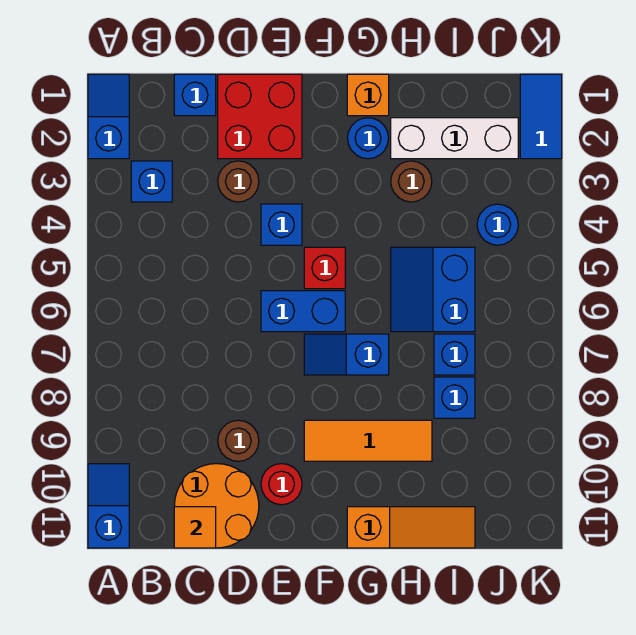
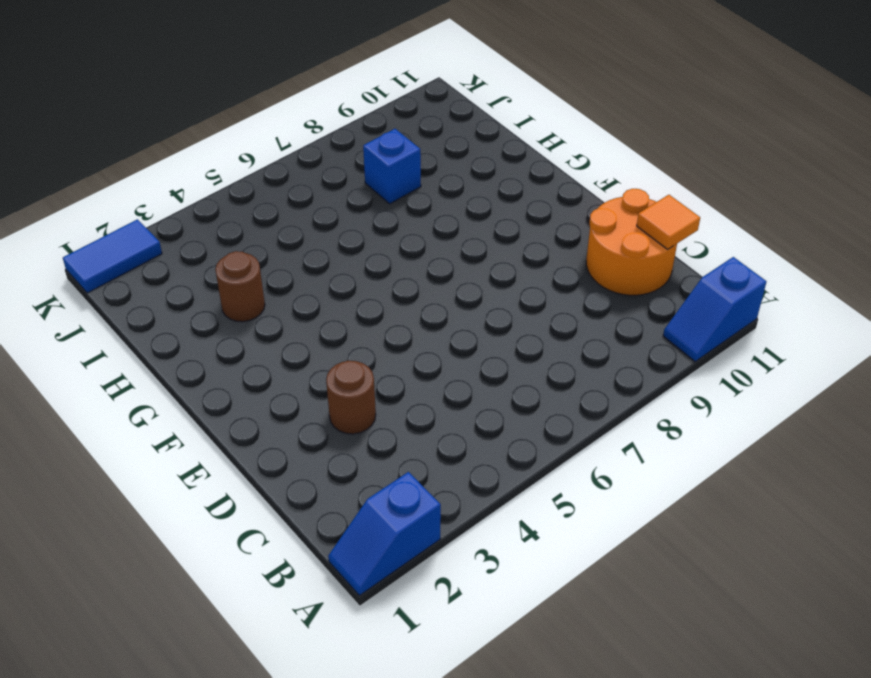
none -> blue 1x1 brick [131,161,172,202]
none -> blue 1x1 brick [174,74,216,116]
none -> red 2x2 brick [218,74,302,159]

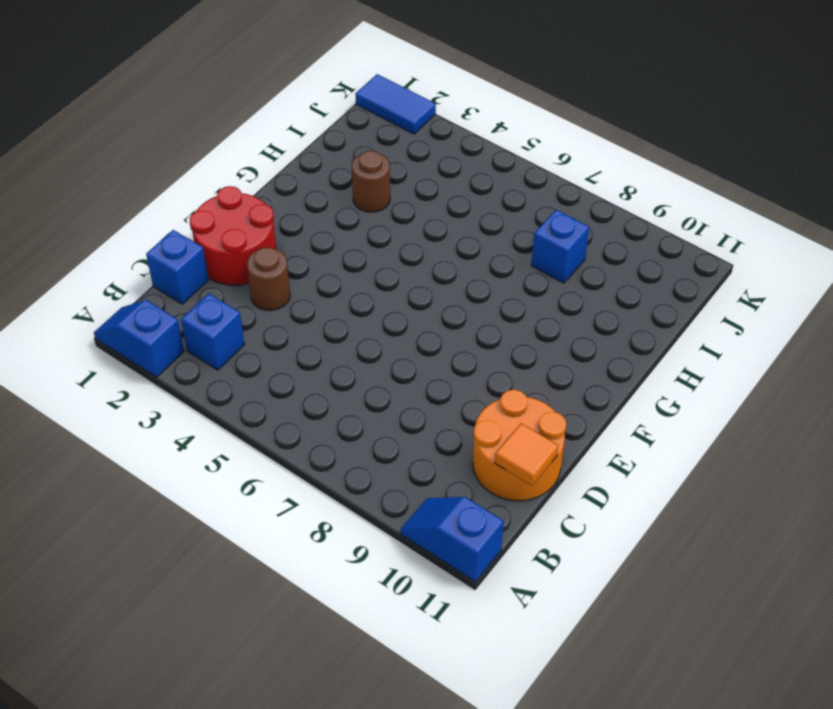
red 2x2 round brick [189,186,276,285] -> red 2x2 brick [218,74,302,159]
none -> brown 1x1 round brick [218,420,259,461]
none -> blue 1x1 brick [261,204,302,245]
none -> blue 1x2 brick [261,291,345,332]

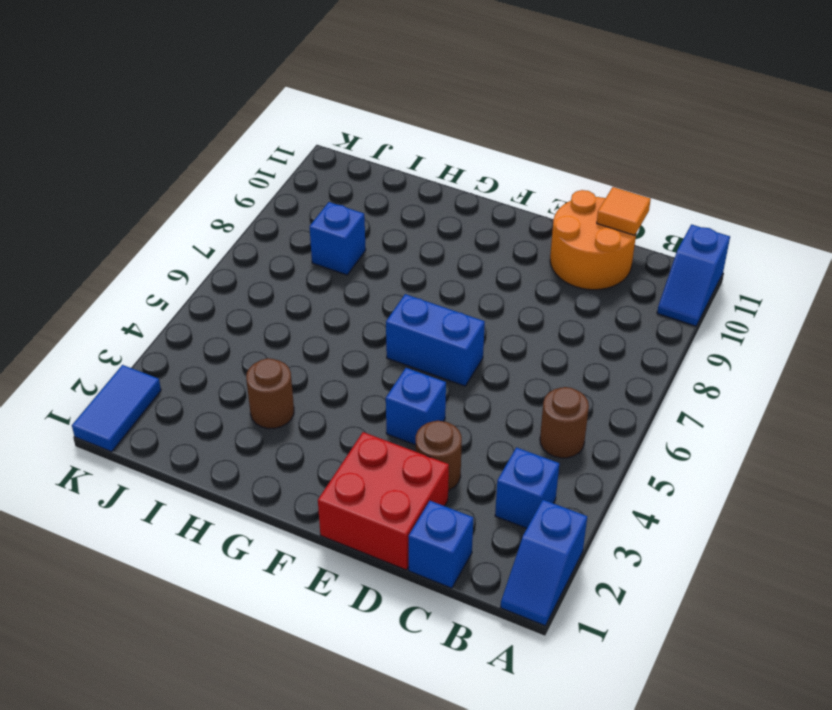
brown 1x1 round brick [540,387,589,458] -> brown 1x1 round brick moved to [218,420,259,461]
none -> red 1x1 round brick [261,464,302,505]
none -> red 1x1 brick [304,247,345,289]
none -> blue 1x2 slope [304,334,389,375]

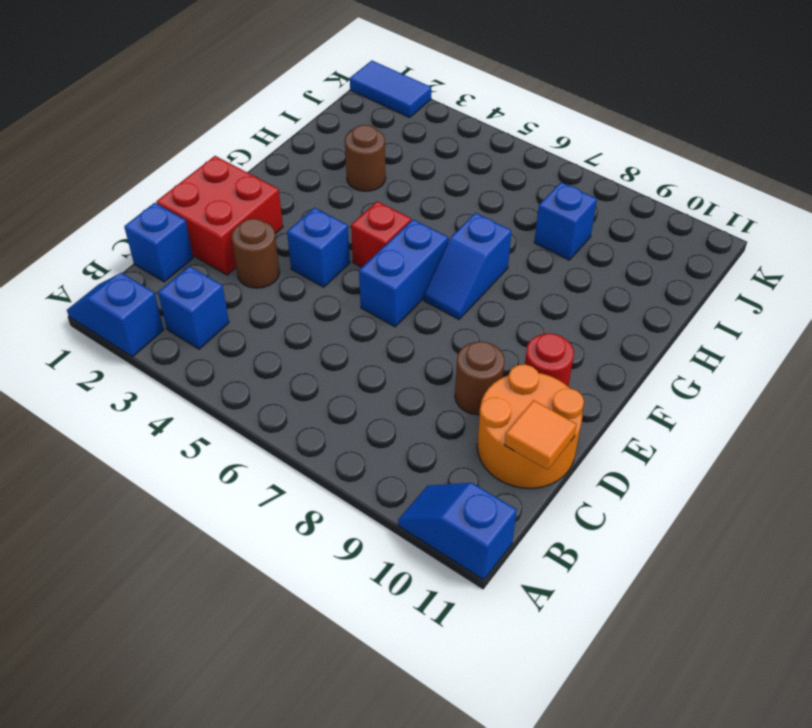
none -> orange 1x3 tile [304,420,432,461]
none -> orange 1x1 brick [347,74,389,116]
none -> blue 1x1 round brick [347,118,389,159]

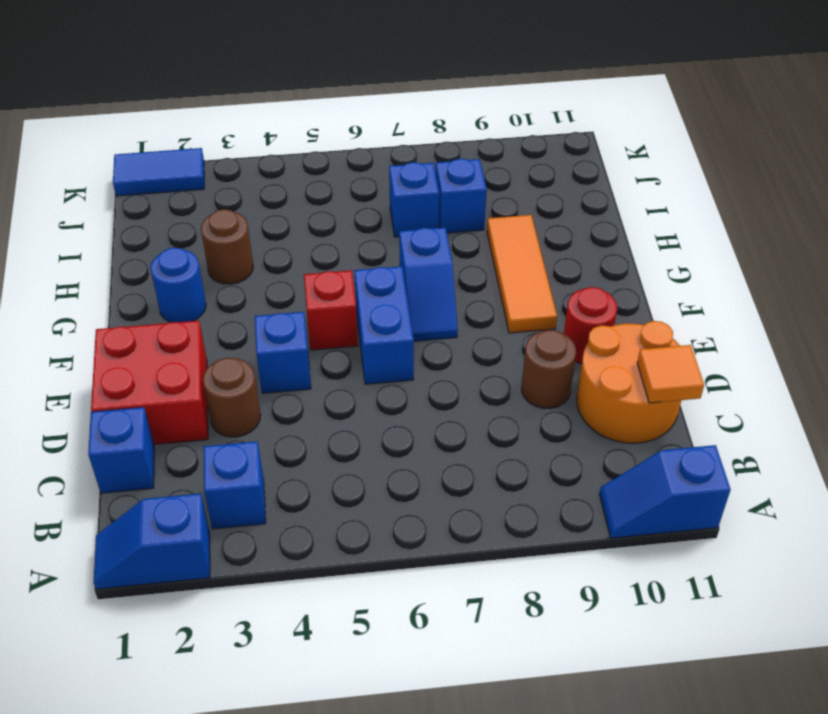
none -> orange 1x1 brick [347,74,389,116]
none -> orange 1x3 slope [347,507,475,548]
none -> white 1x3 brick [391,118,518,159]

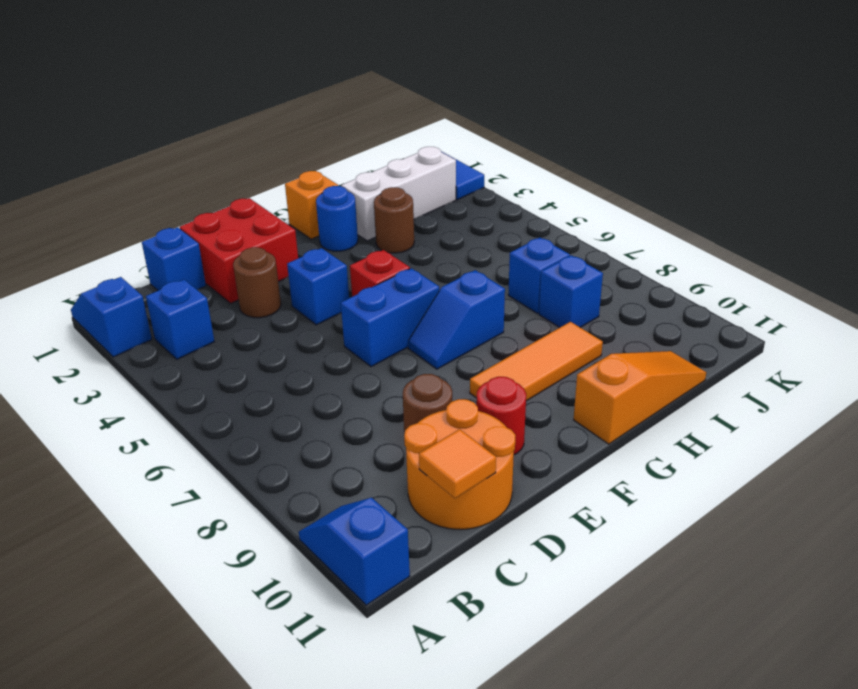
none -> blue 2x2 slope [391,247,475,332]
none -> blue 1x1 round brick [477,204,518,245]

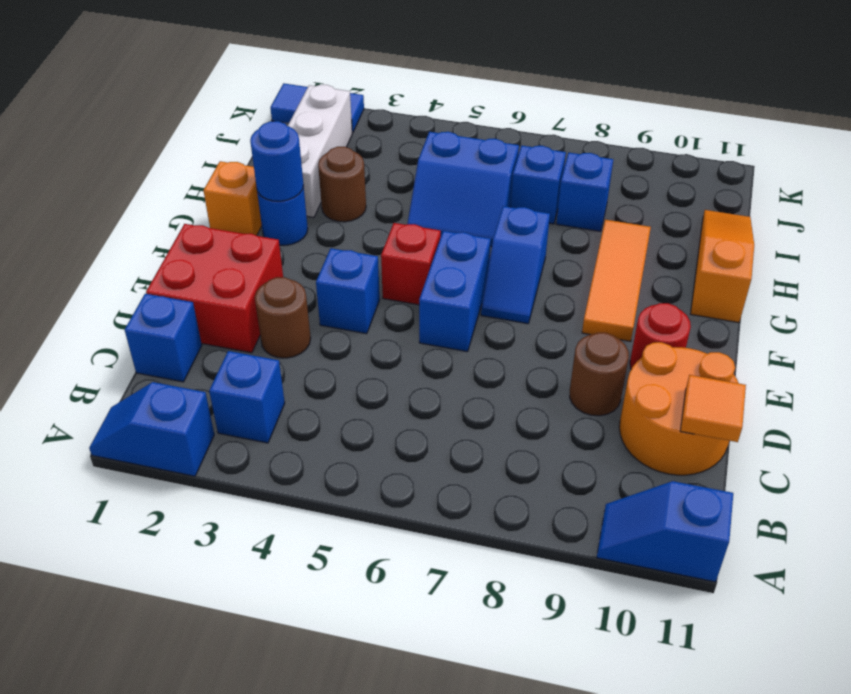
blue 1x1 round brick [250,121,303,201] -> blue 1x1 round brick moved to [477,204,518,245]

